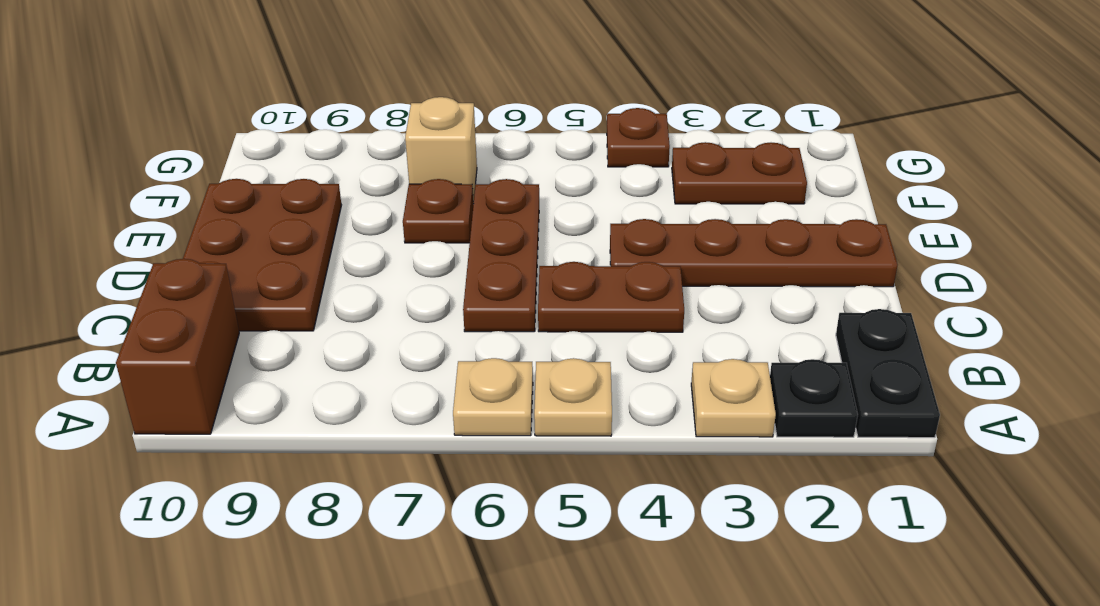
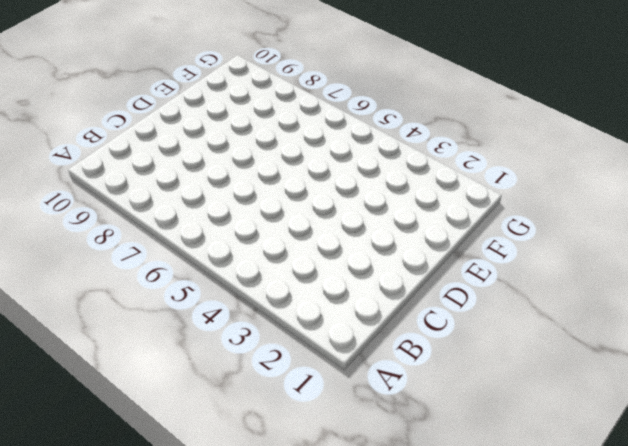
none -> black 1x2 plate [836,309,940,438]
none -> black 1x1 plate [770,359,858,437]
none -> tan 1x1 plate [691,359,776,437]

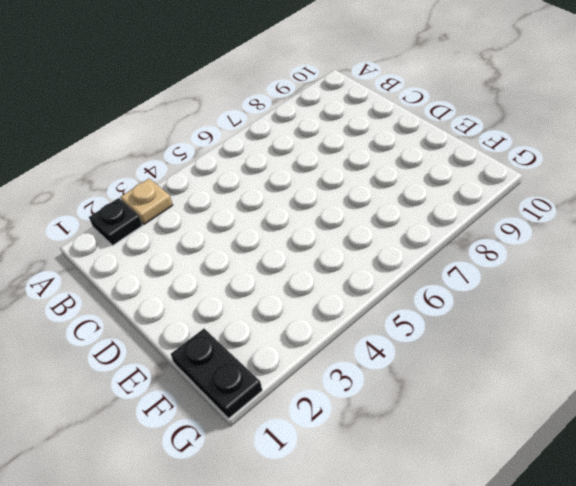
black 1x2 plate [171,329,262,419] -> black 1x2 plate moved to [836,309,940,438]
none -> tan 1x1 plate [534,358,612,436]
none -> tan 1x1 plate [453,358,533,436]
none -> brown 1x2 brick [116,259,239,434]

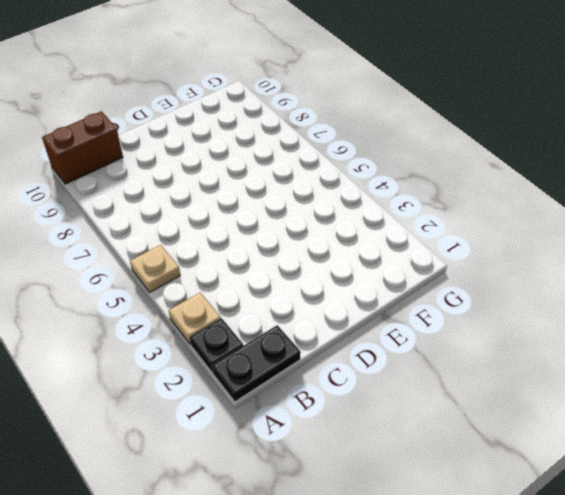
none -> tan 1x1 plate [453,358,533,436]
none -> brown 1x2 plate [538,262,684,332]
none -> brown 1x3 plate [463,179,539,332]

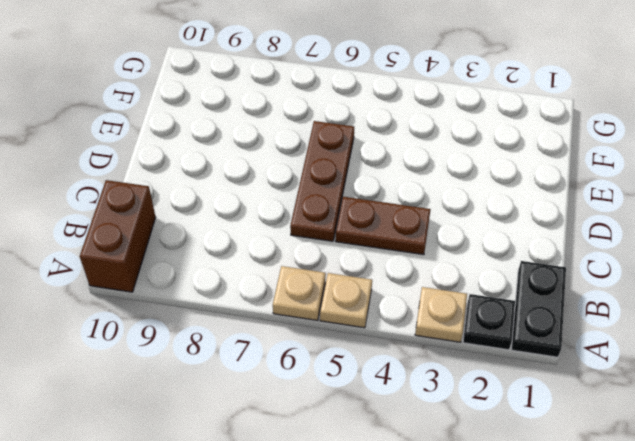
none -> brown 2x3 plate [183,179,341,331]
none -> brown 1x4 plate [610,219,897,287]
none -> brown 1x1 plate [403,179,473,243]

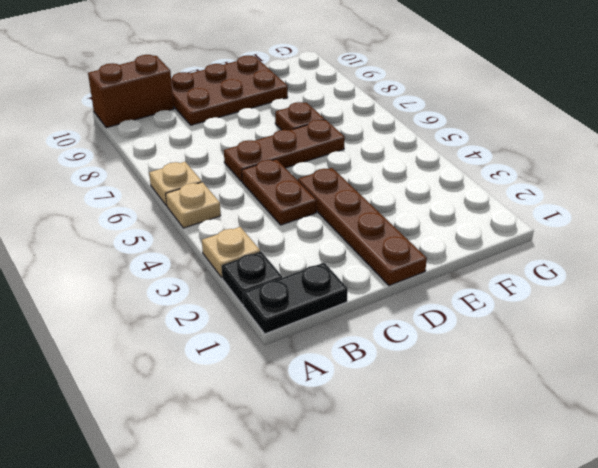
none -> brown 1x2 plate [672,142,807,204]
none -> tan 1x1 brick [405,97,477,202]
none -> brown 1x1 plate [607,108,670,167]

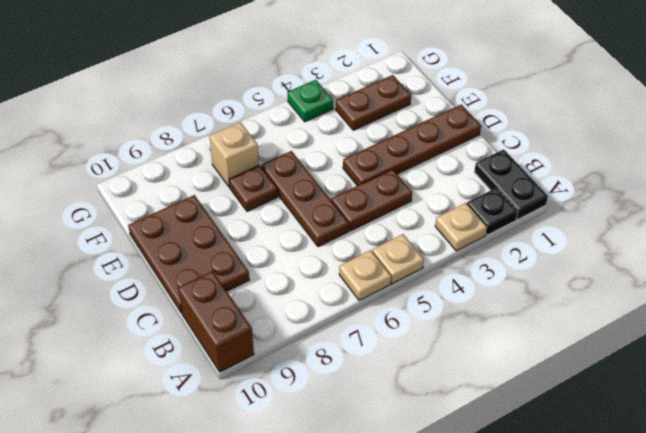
green 1x1 plate [287,80,333,122] -> brown 1x1 plate [607,108,670,167]

